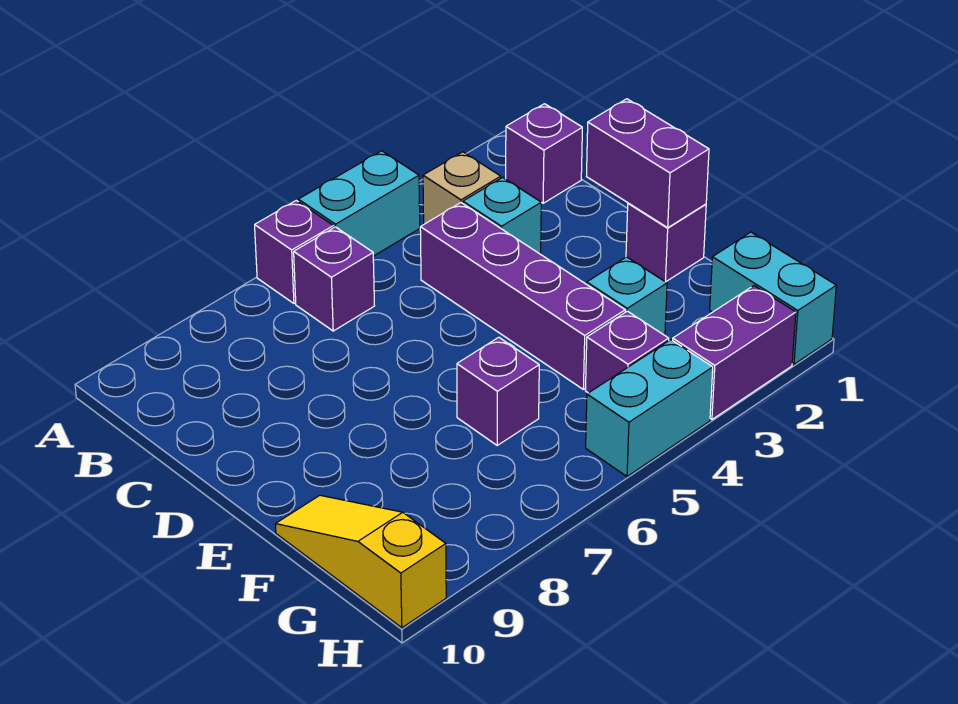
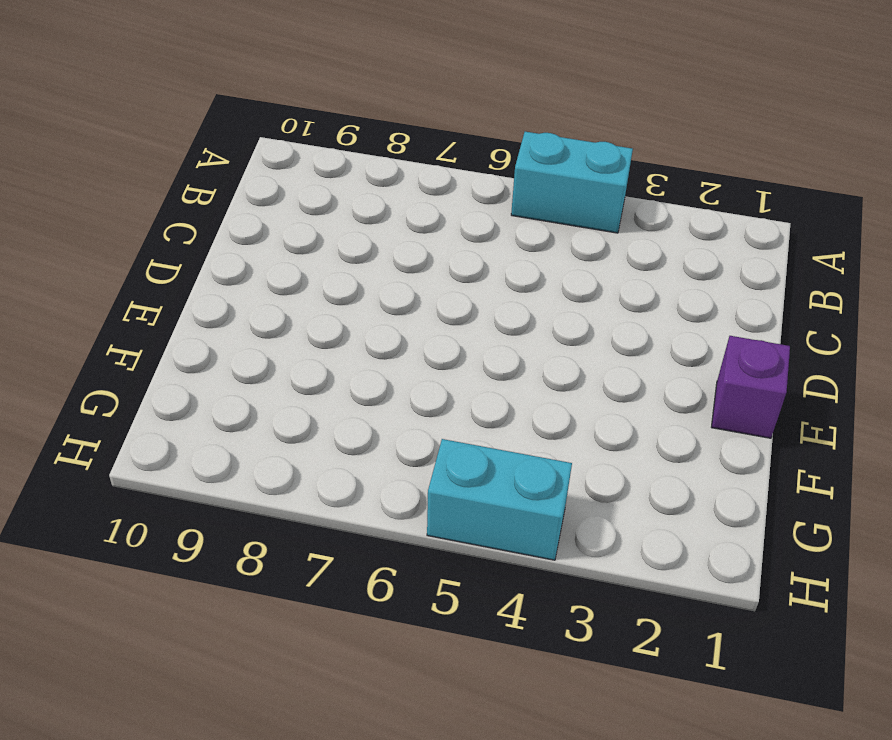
none -> purple 1x1 brick [255,201,334,303]
none -> purple 1x1 brick [506,104,582,203]
none -> tan 1x1 brick [423,152,501,224]

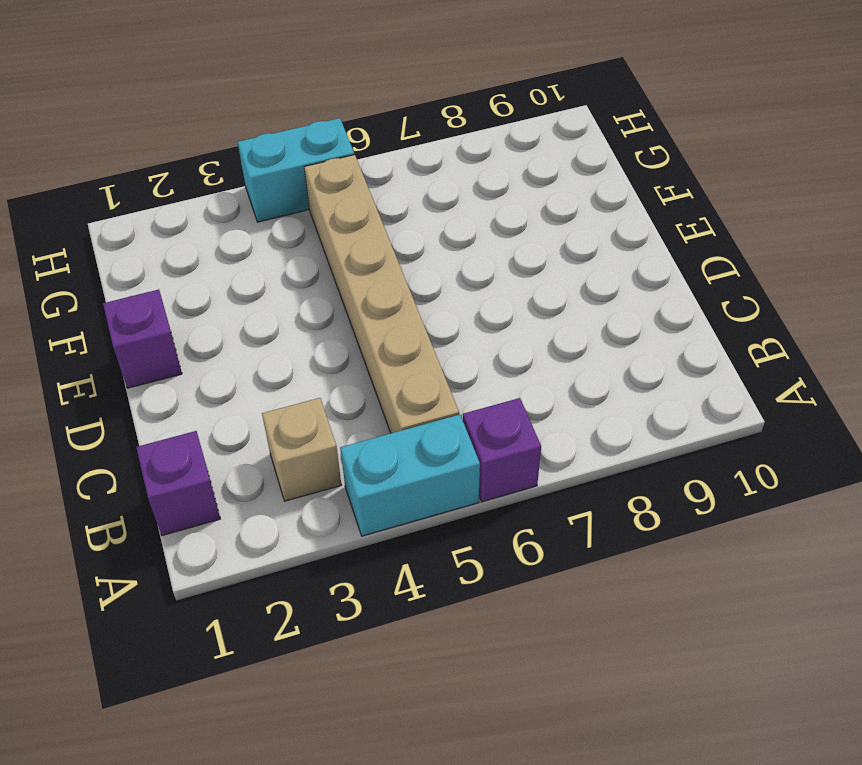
tan 1x6 brick [304,155,459,433] -> none
none -> purple 1x1 brick [294,227,374,331]
none -> cyan 1x1 brick [463,178,541,254]
none -> purple 1x4 brick [420,203,625,389]

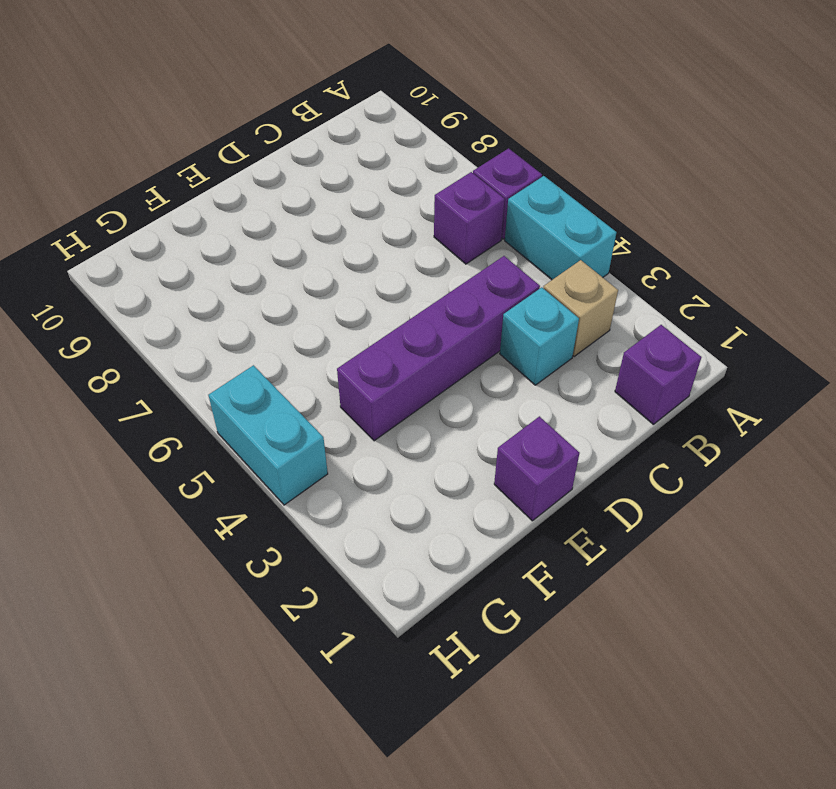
none -> cyan 1x1 brick [587,257,667,335]
none -> purple 1x1 brick [457,337,539,445]
none -> yellow 1x3 slope [275,495,446,628]

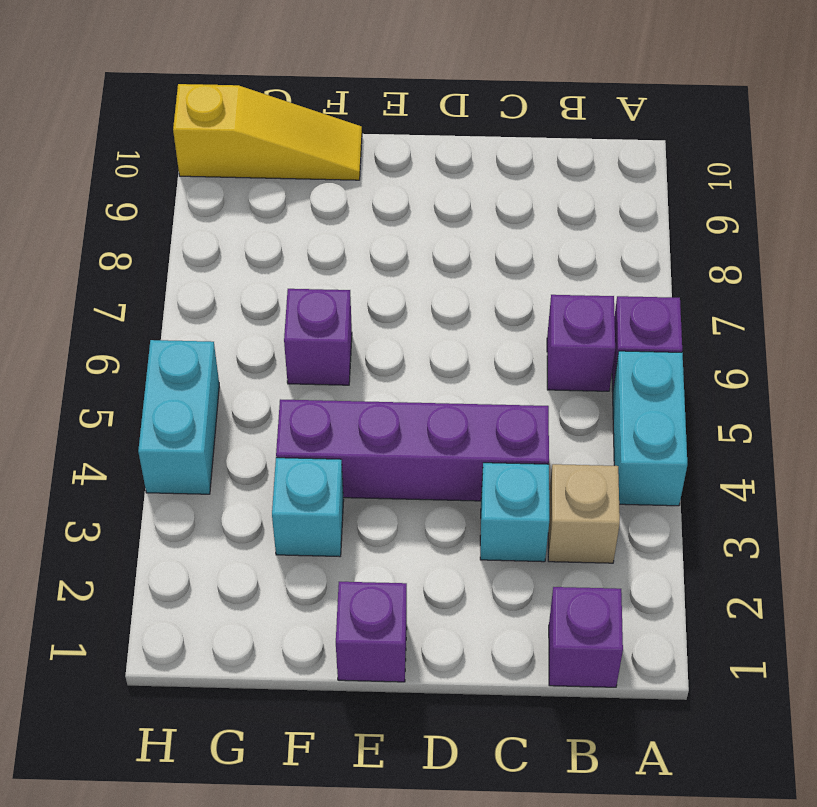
none -> cyan 1x2 brick [710,232,836,364]
none -> purple 1x1 brick [586,311,669,393]
none -> purple 1x2 brick [673,286,796,419]

